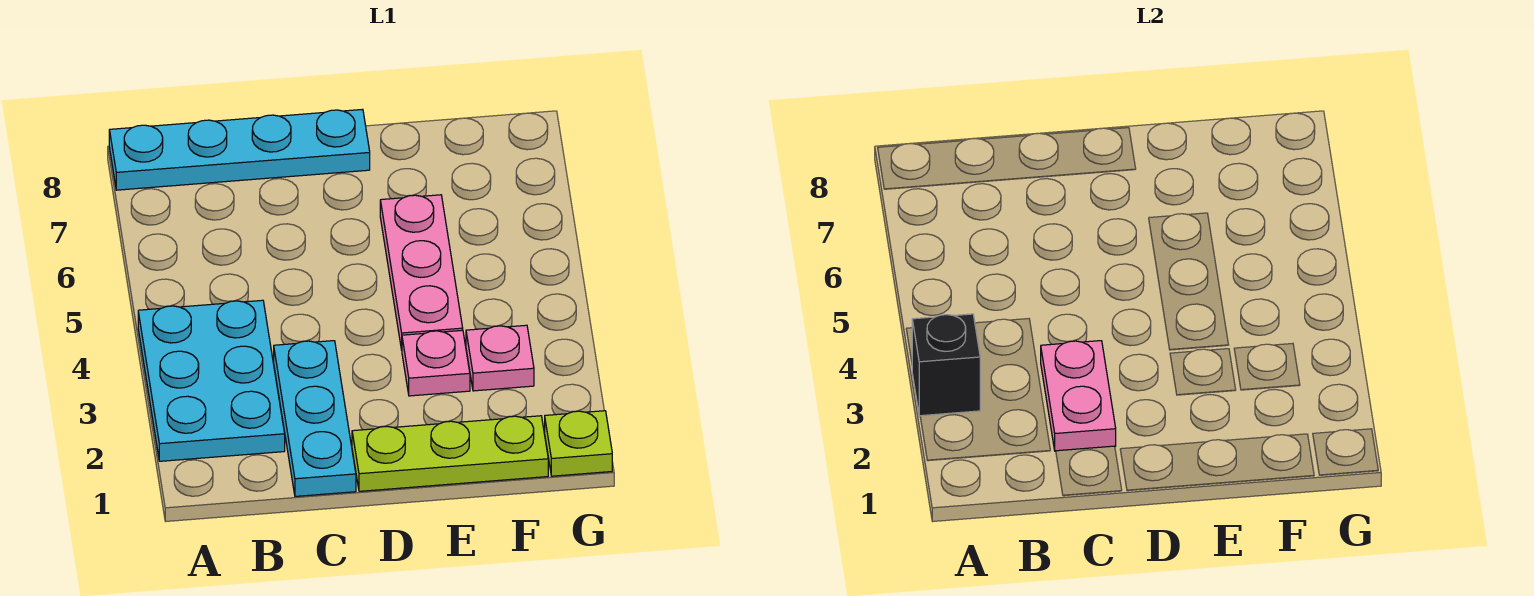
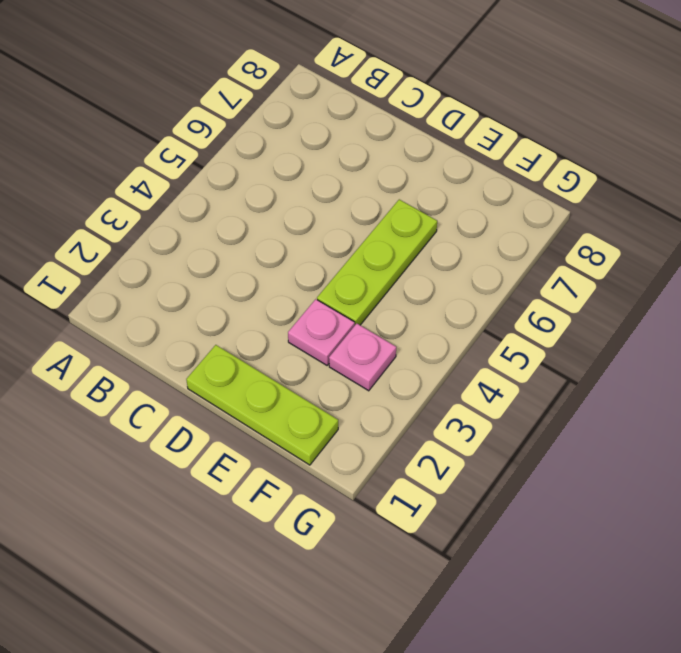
lime 1x3 plate [317,199,437,325] -> pink 1x3 plate [380,195,463,350]
none -> cyan 2x3 plate [138,300,285,461]
none -> cyan 1x4 plate [109,109,370,190]

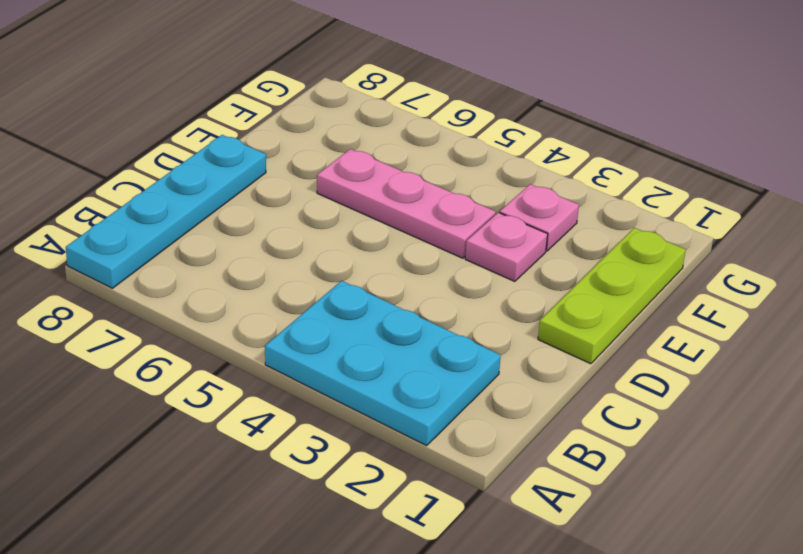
none -> cyan 1x3 plate [274,341,356,496]
none -> lime 1x1 plate [545,411,612,476]

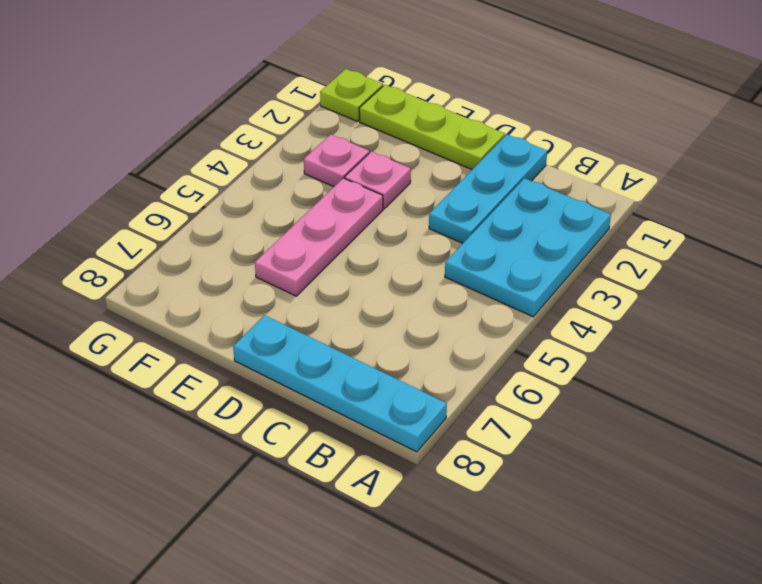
none -> black 1x1 brick [912,314,980,416]
none -> pink 1x2 plate [1041,341,1116,451]

